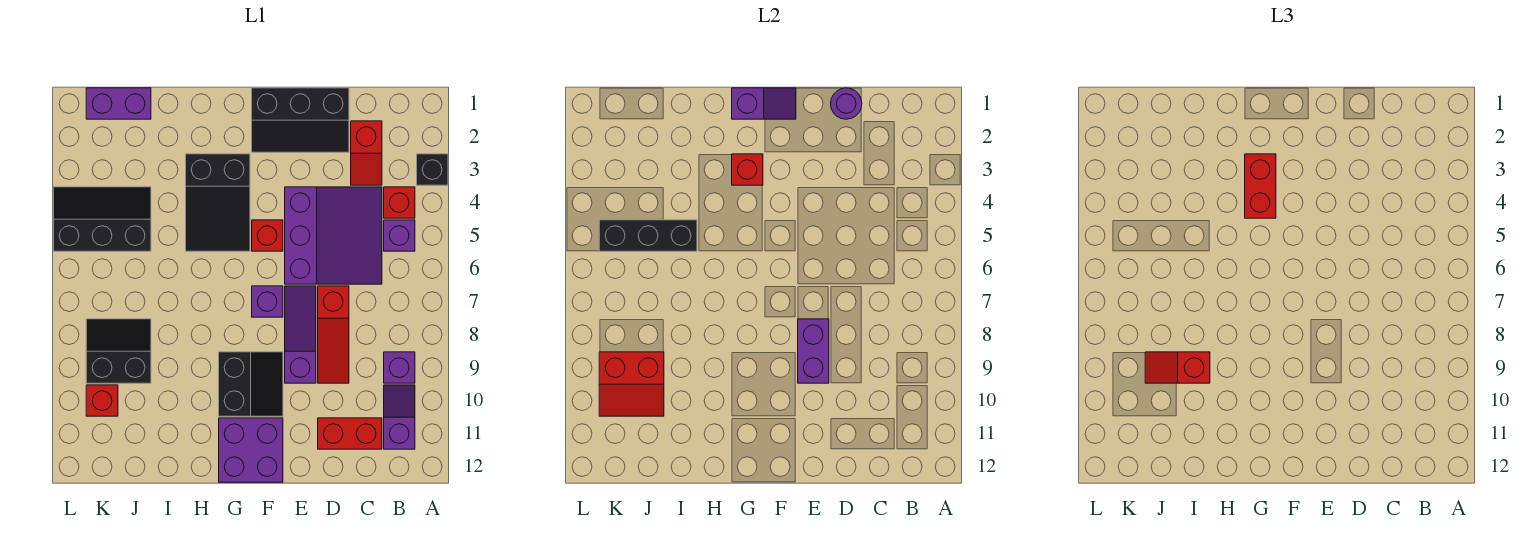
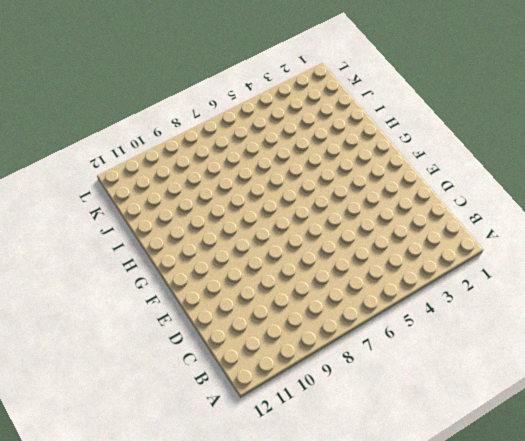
none -> black 1x1 brick [417,154,448,185]
none -> red 1x1 brick [384,187,415,218]
none -> purple 1x1 brick [384,220,415,251]

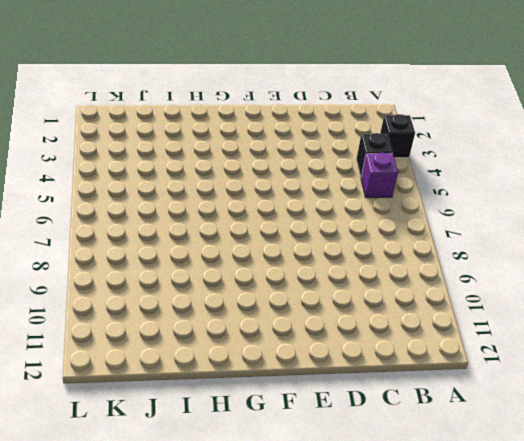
black 1x1 brick [357,133,393,177] -> red 1x1 brick [384,187,415,218]
none -> purple 1x1 brick [384,352,415,383]
none -> purple 1x2 slope [384,385,415,449]
none -> red 1x2 slope [351,121,382,185]

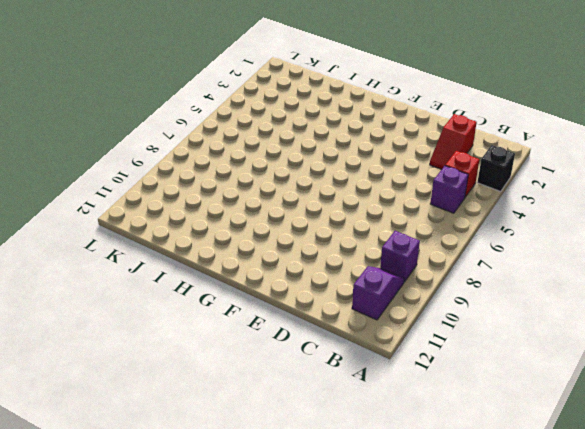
none -> purple 3x3 slope [285,187,382,284]
none -> red 1x2 brick [318,418,382,449]
none -> black 2x3 slope [252,88,349,152]

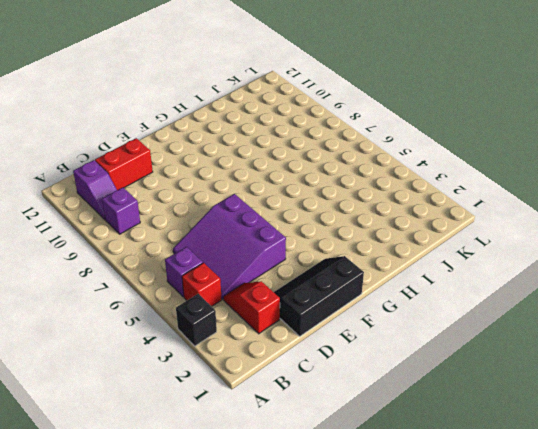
none -> red 1x3 slope [318,286,349,383]
none -> purple 1x3 slope [285,286,316,383]
none -> red 1x1 brick [252,220,283,251]

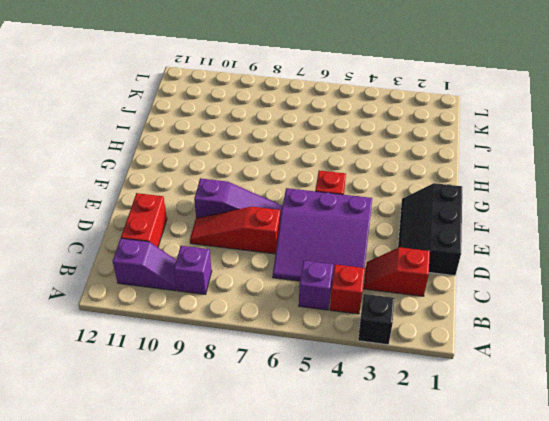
none -> purple 1x1 brick [252,286,283,317]
none -> black 2x2 slope [219,352,283,416]
none -> purple 2x2 brick [219,418,283,482]

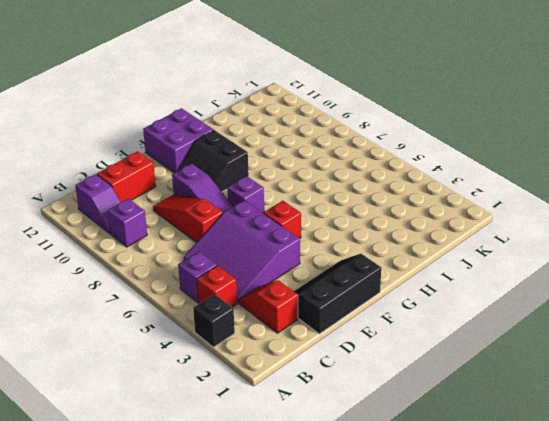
none -> black 2x3 slope [186,154,250,251]
none -> purple 1x2 brick [86,88,151,119]
none -> black 2x3 slope [53,187,151,251]

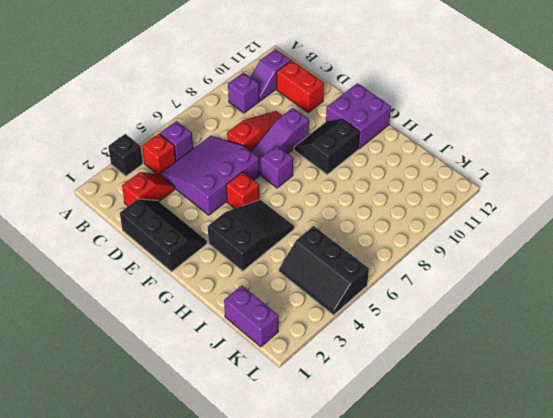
none -> black 2x2 slope [86,319,151,383]
none -> red 1x1 brick [86,385,118,416]
none -> purple 1x1 round brick [831,88,862,119]

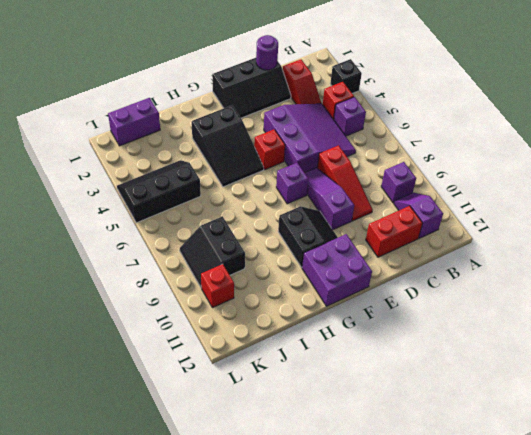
black 2x2 slope [180,216,245,288] -> black 2x2 slope turned to [86,319,151,383]
none -> purple 1x2 brick [798,319,829,383]
none -> purple 1x2 slope [732,88,796,119]
none -> red 1x1 brick [732,154,763,185]

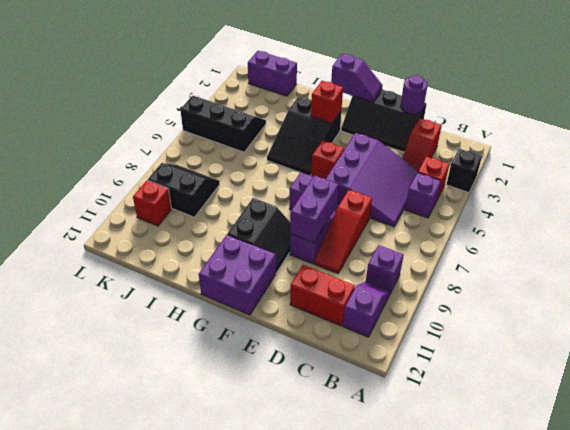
none -> black 1x3 brick [599,220,697,251]
none -> red 2x2 slope [599,352,664,416]
none -> red 1x2 brick [1245,154,1276,218]

